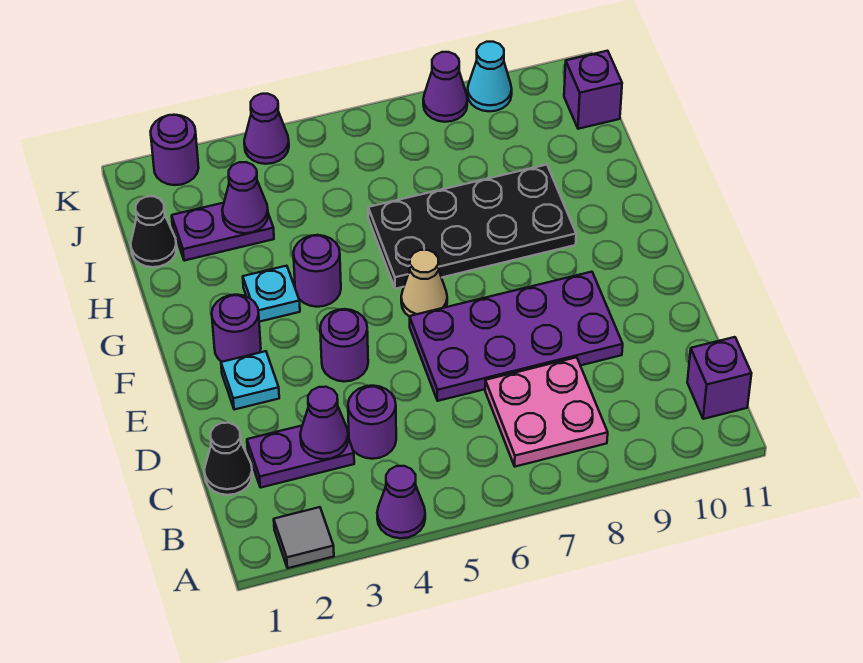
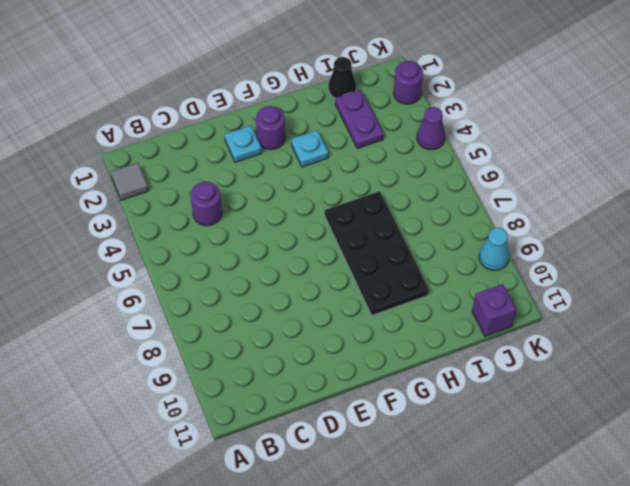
none -> purple 1x1 cone [377,466,425,538]
none -> pink 2x2 plate [485,357,608,467]
none -> purple 1x1 brick [687,337,752,419]

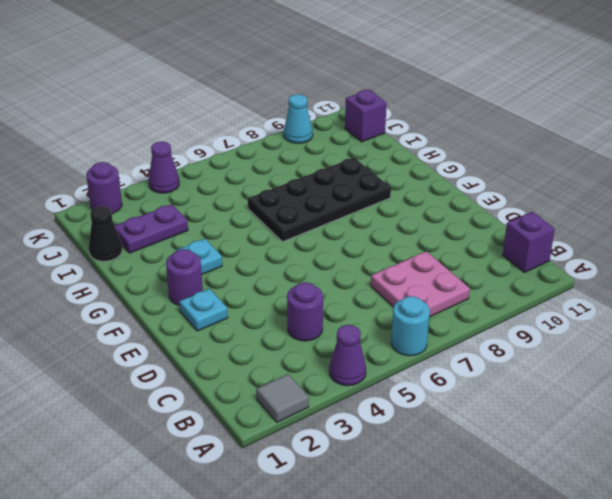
cyan 1x1 round brick [391,296,430,356] -> none
none -> black 1x1 cone [204,423,252,495]
none -> purple 1x2 plate [247,426,354,488]
none -> purple 2x4 plate [410,272,623,401]

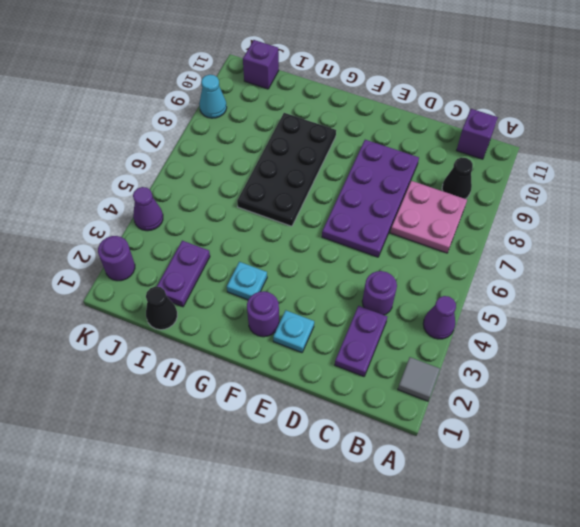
black 1x1 cone [442,157,473,199] -> black 1x1 cone moved to [204,423,252,495]
none -> purple 1x1 round brick [320,309,368,382]
none -> tan 1x1 cone [401,250,447,317]
none -> purple 1x1 round brick [293,235,341,307]

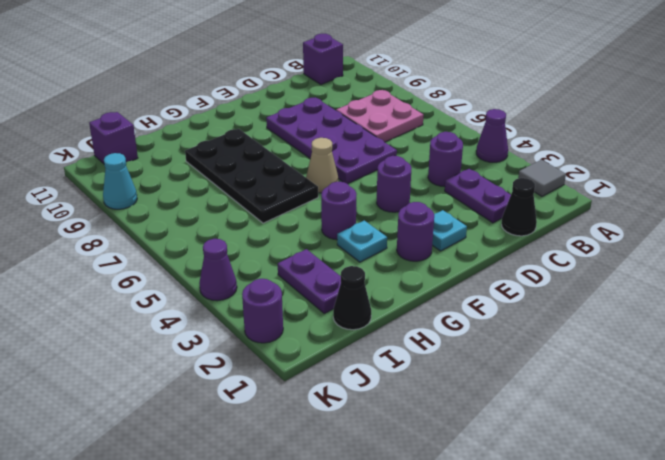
none -> purple 1x1 cone [423,52,467,122]
none -> purple 1x1 cone [300,387,348,459]
none -> purple 1x1 cone [222,162,268,233]

